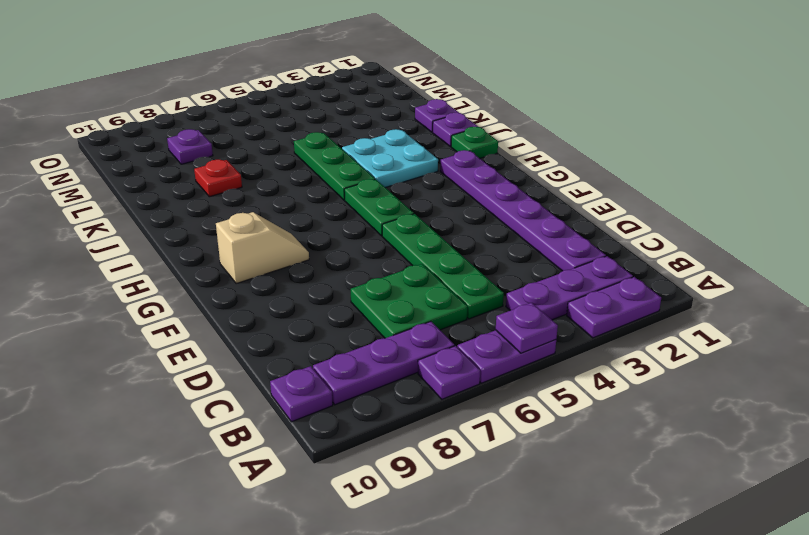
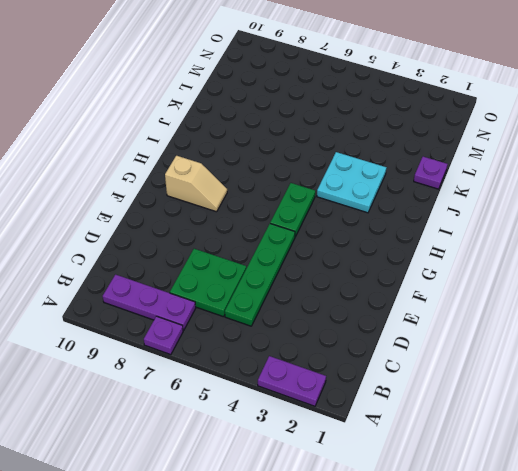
none -> purple 1x2 plate [457,330,556,383]
none -> purple 1x3 plate [506,256,633,320]
none -> purple 1x1 plate [270,366,333,422]

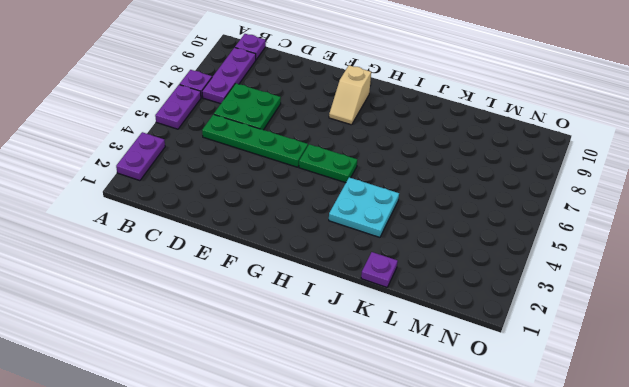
none -> purple 1x3 plate [506,256,633,320]
none -> purple 1x6 plate [440,150,606,271]
none -> green 1x1 plate [451,127,498,158]

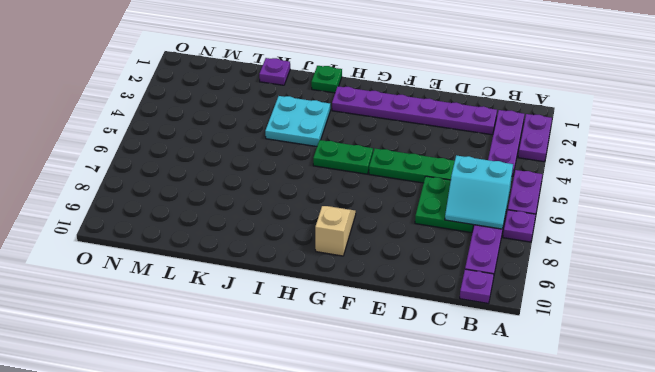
cyan 2x2 slope [445,155,513,229] -> none
none -> green 1x3 plate [294,132,375,200]
none -> purple 1x1 plate [433,113,478,147]
none -> red 1x1 plate [194,159,242,197]

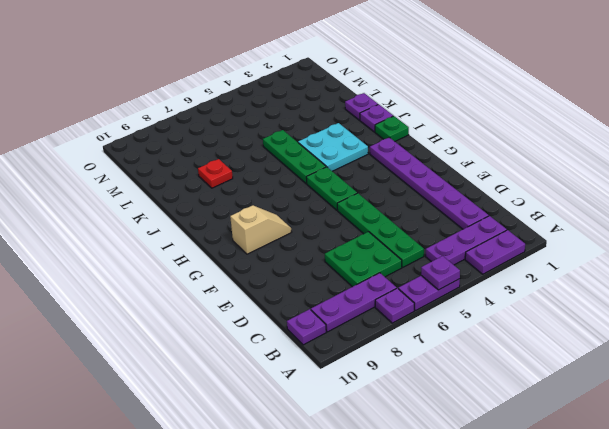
none -> purple 1x1 plate [167,129,213,164]

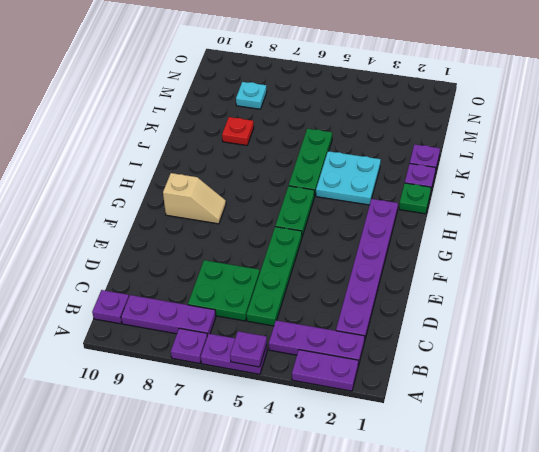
cyan 1x1 plate [236,82,267,109] -> purple 1x1 plate [167,129,213,164]

